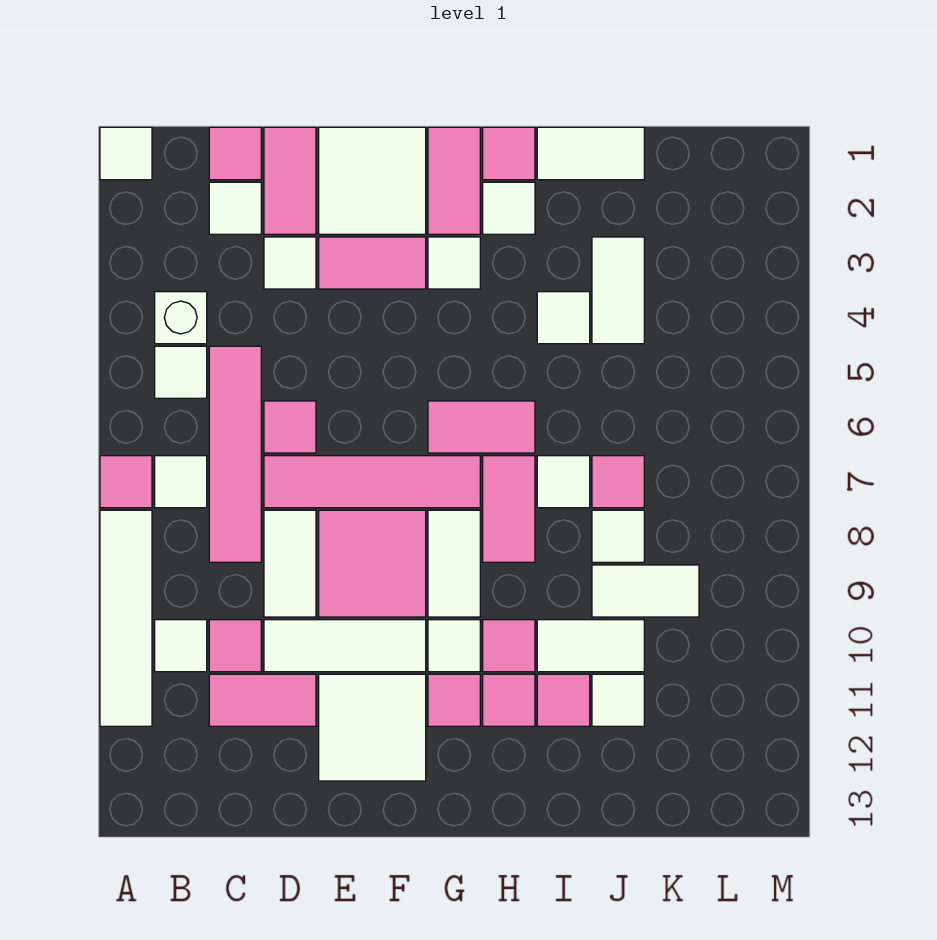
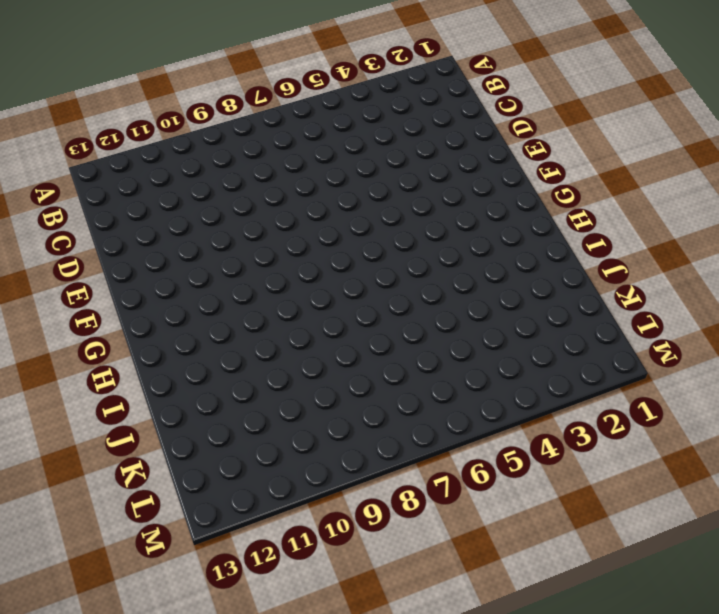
none -> white 1x1 tile [100,127,152,180]
none -> pink 1x1 tile [100,456,152,508]
none -> white 1x4 tile [100,510,152,726]
none -> white 1x1 brick [155,292,207,344]

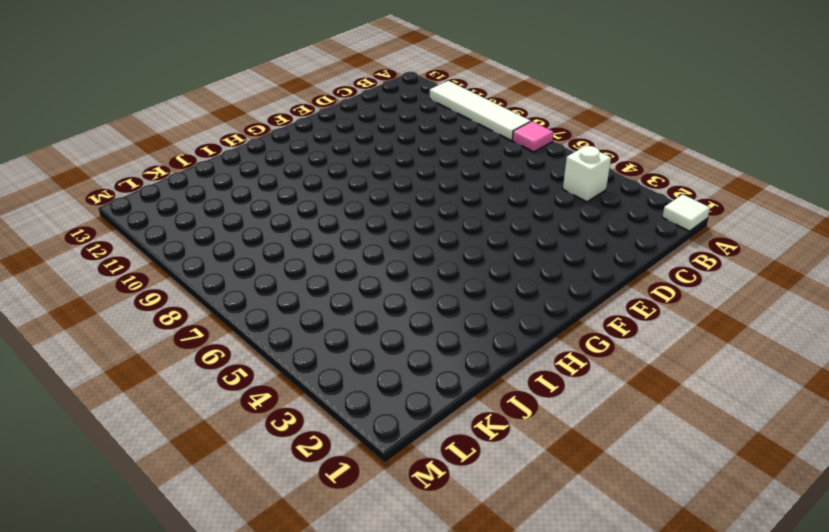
none -> white 1x1 tile [155,346,207,398]
none -> white 1x1 tile [155,456,207,508]
none -> white 1x1 tile [155,620,207,672]
none -> pink 1x1 tile [209,127,261,180]

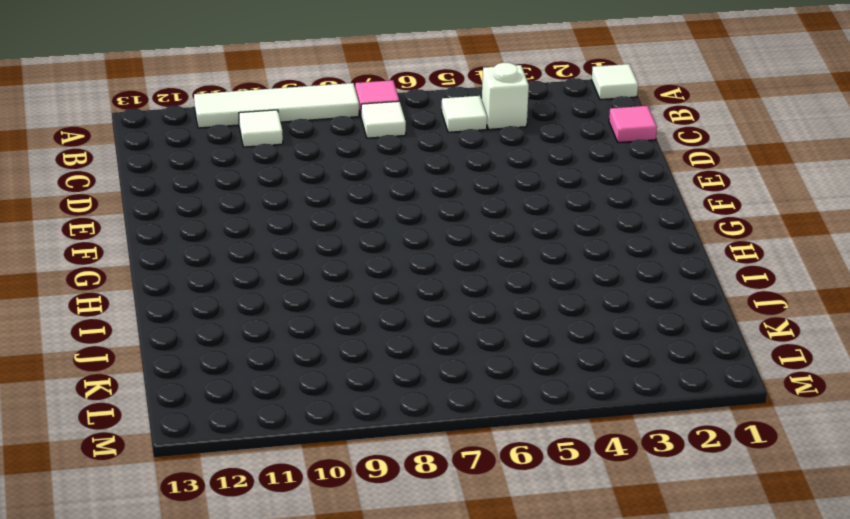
none -> white 1x1 tile [209,182,261,234]
none -> pink 1x4 tile [209,346,261,562]
none -> pink 1x1 tile [209,620,261,672]
none -> pink 1x2 tile [209,674,316,726]

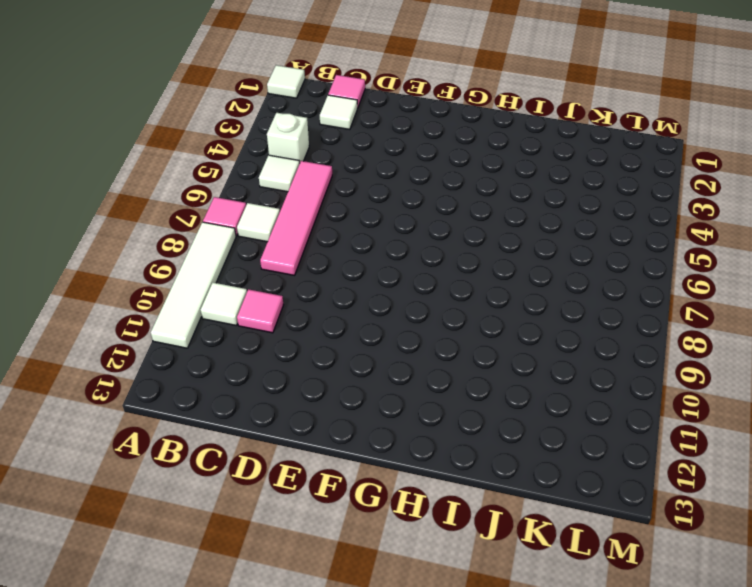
none -> pink 1x2 tile [209,674,316,726]
none -> pink 1x2 tile [264,127,316,234]
none -> white 1x1 tile [264,237,316,289]
none -> pink 1x1 tile [264,401,316,453]

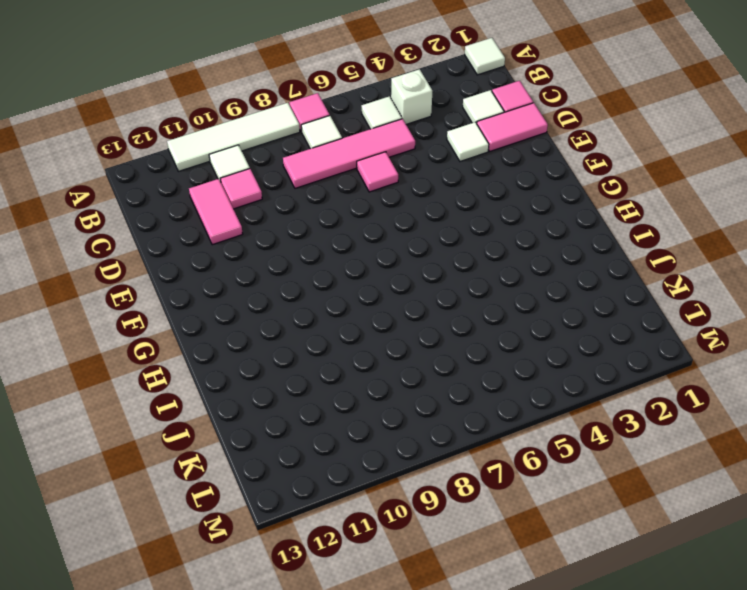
none -> pink 1x4 tile [264,456,480,508]
none -> white 1x2 tile [264,510,316,617]
none -> white 1x3 tile [264,620,426,672]
none -> white 2x2 tile [319,127,426,234]

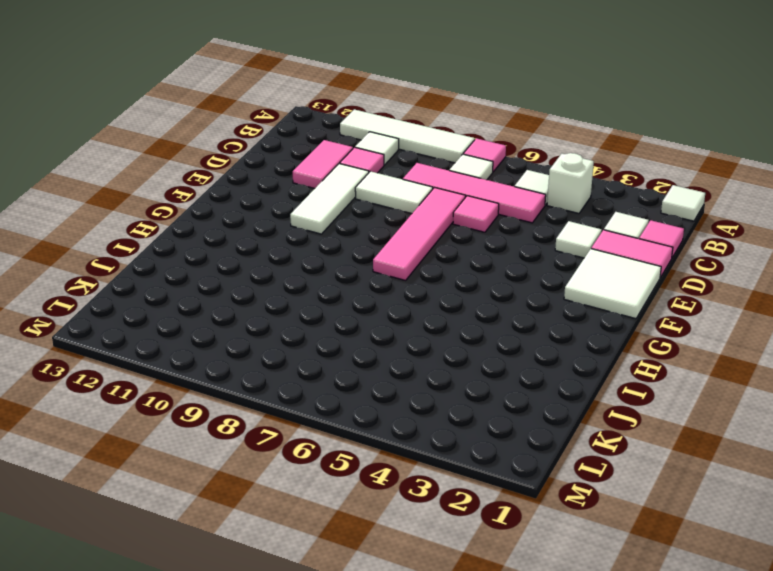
none -> pink 1x2 tile [319,237,426,289]
none -> pink 2x2 tile [319,510,426,617]
none -> white 2x2 tile [319,674,426,781]
none -> pink 1x2 tile [428,127,480,234]

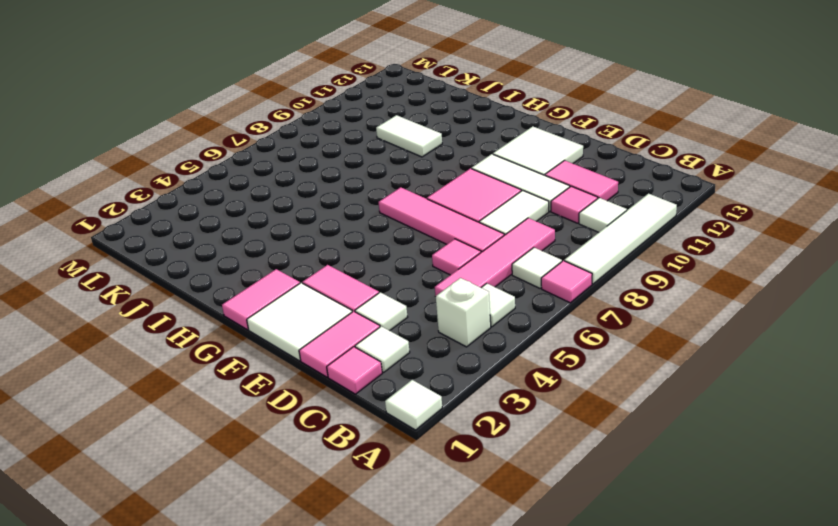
none -> white 1x1 tile [428,237,480,289]
none -> pink 1x2 tile [428,401,535,453]
none -> white 1x2 tile [428,510,480,617]
none -> white 1x1 tile [428,620,480,672]

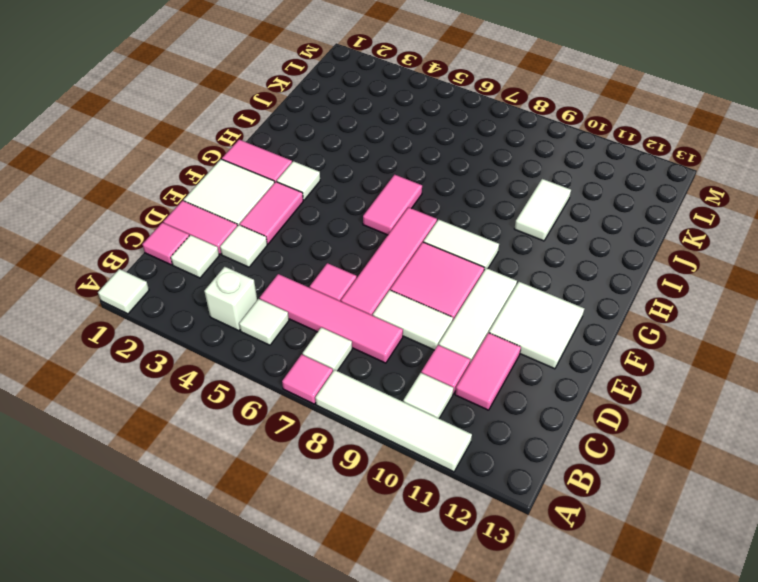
none -> white 1x1 tile [428,620,480,672]
none -> pink 1x1 tile [428,674,480,726]
none -> pink 1x1 tile [483,127,535,180]
none -> white 1x1 tile [483,182,535,234]

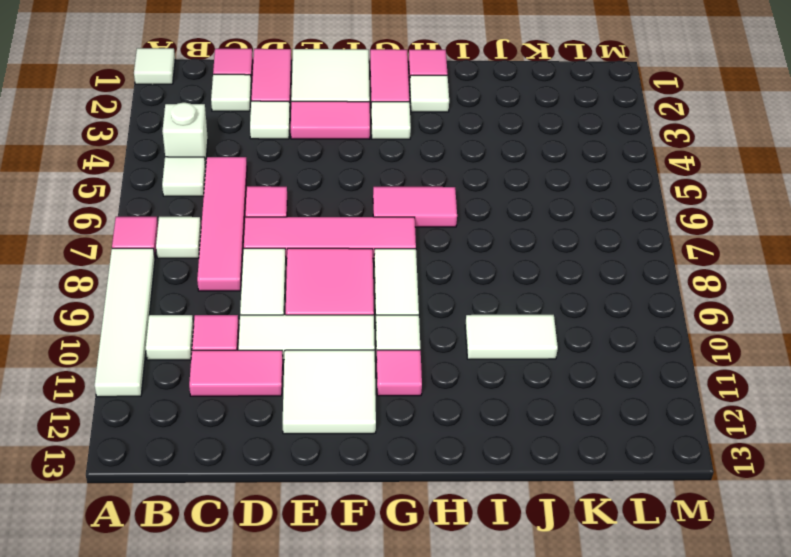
none -> pink 1x2 tile [483,456,535,562]
none -> pink 1x1 tile [483,620,535,672]
none -> pink 1x1 tile [483,674,535,726]
none -> white 1x2 tile [537,127,644,180]

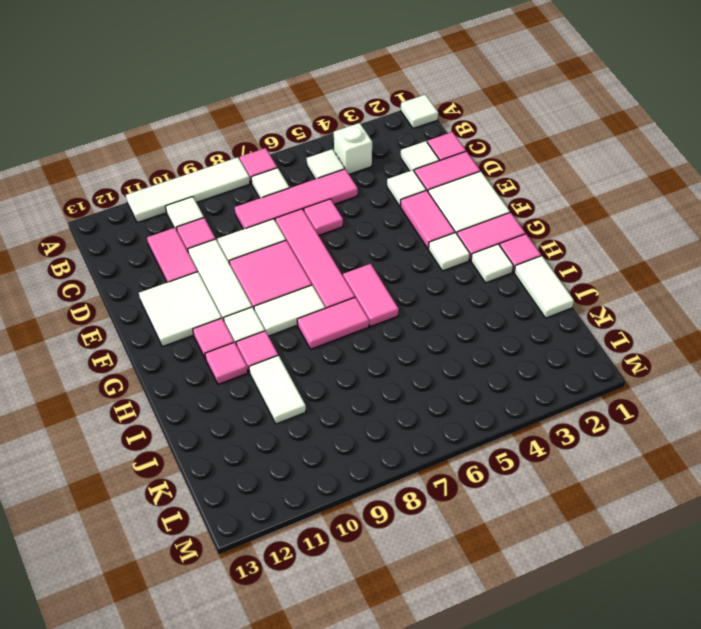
none -> white 1x1 tile [537,292,590,344]
none -> white 1x1 tile [537,456,590,508]
none -> pink 1x1 tile [537,674,590,726]
none -> white 1x2 tile [592,237,644,344]

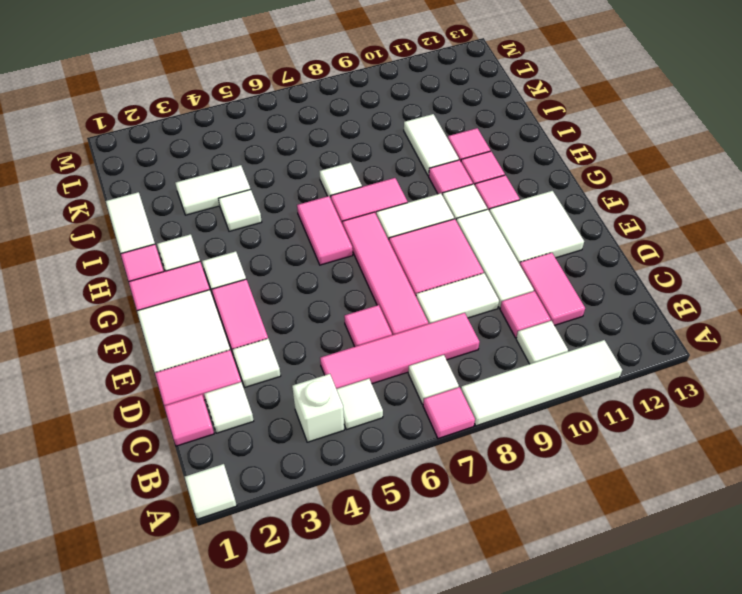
none -> pink 1x1 tile [592,456,644,508]
none -> white 1x1 tile [592,510,644,562]
none -> white 1x2 tile [592,565,699,617]
none -> white 1x1 tile [592,674,644,726]

